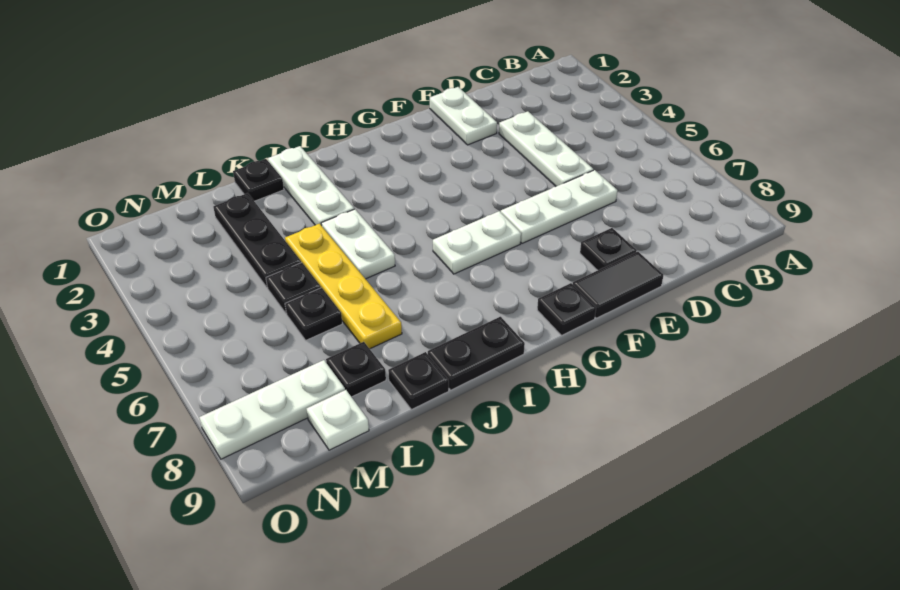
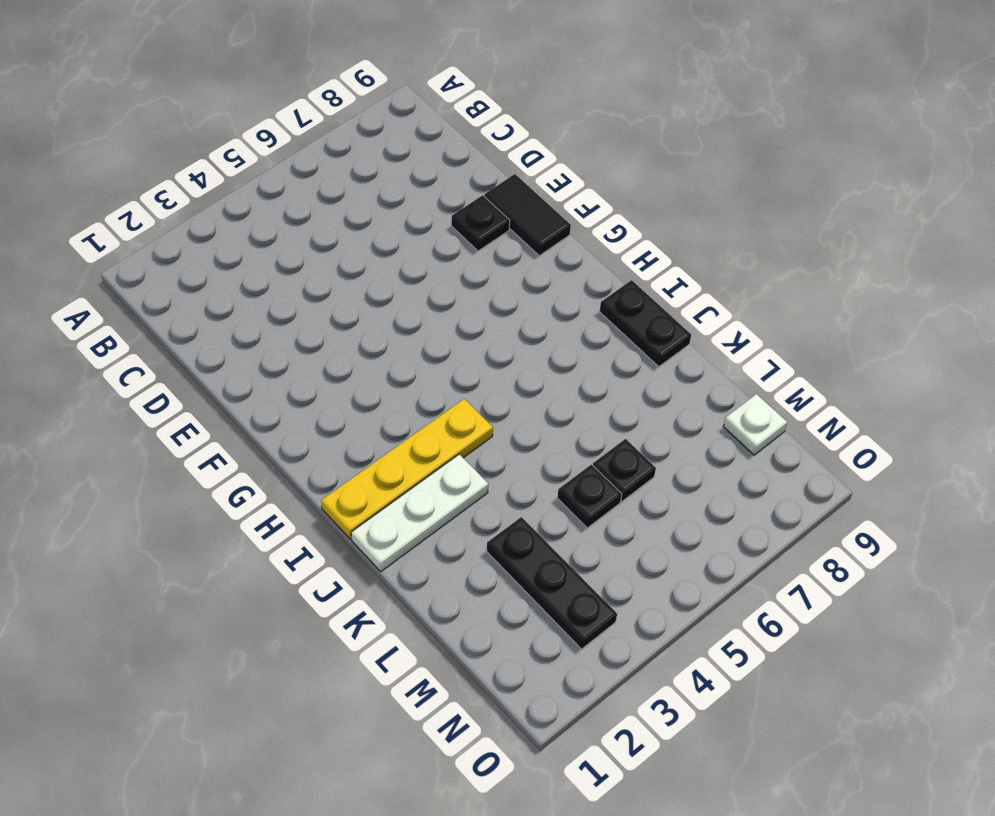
yellow 1x4 plate [321,399,493,539] -> yellow 1x4 plate moved to [285,224,402,349]
black 1x3 plate [487,517,617,649] -> black 1x3 plate turned to [213,193,301,287]
none -> white 1x3 plate [499,111,593,186]
none -> white 1x3 plate [501,170,617,243]
none -> white 1x2 plate [430,87,497,145]

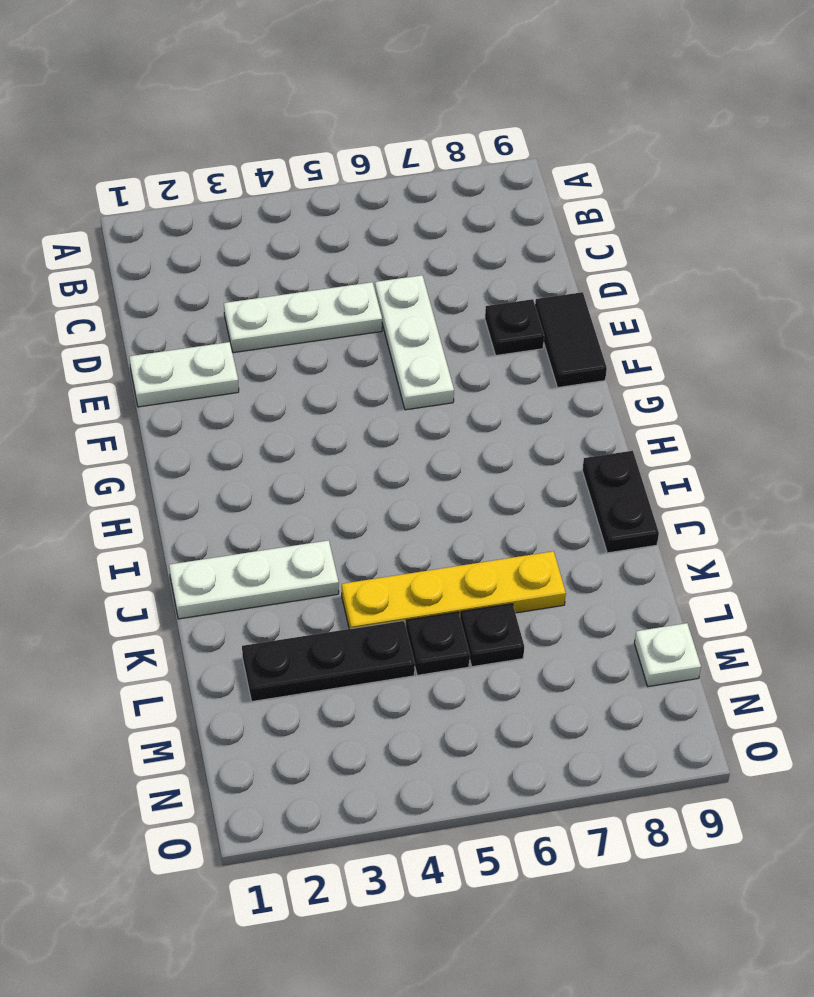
none -> white 1x2 plate [433,211,521,274]
none -> black 1x1 plate [537,283,596,335]
none -> white 1x2 plate [321,209,395,279]

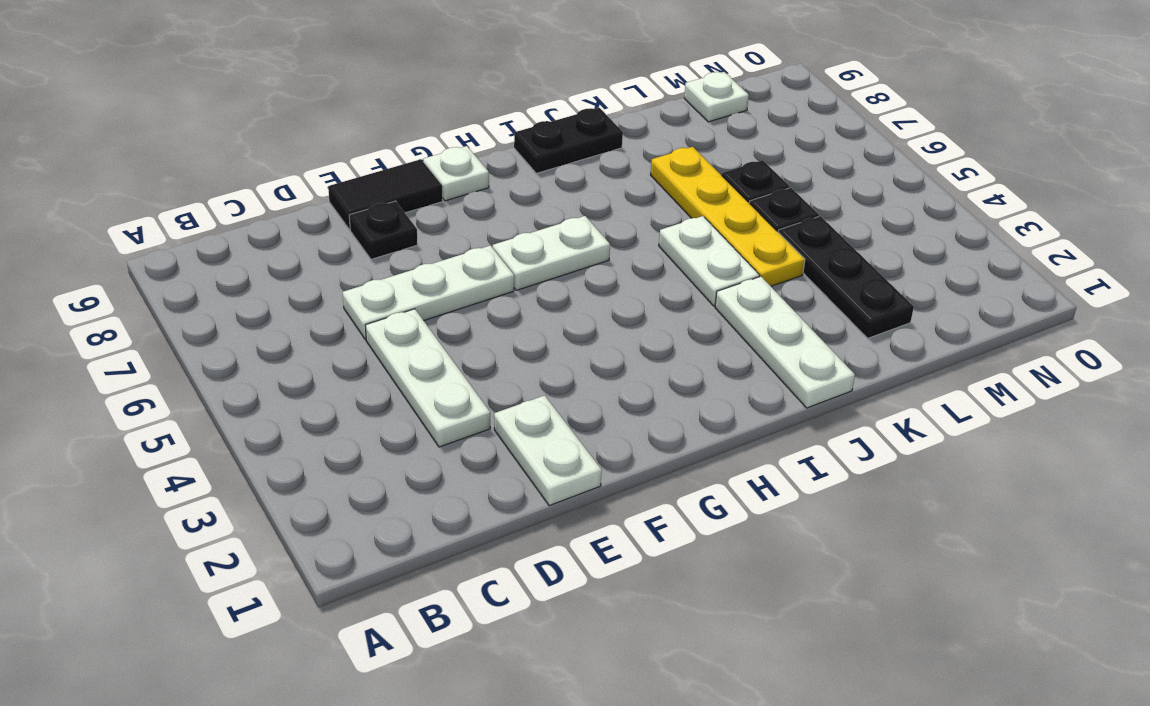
white 1x1 plate [423,146,489,201] -> black 1x1 plate [537,283,596,335]
none -> black 1x1 plate [233,159,284,201]
none -> black 1x1 plate [388,352,449,410]
none -> black 1x1 plate [326,342,386,397]

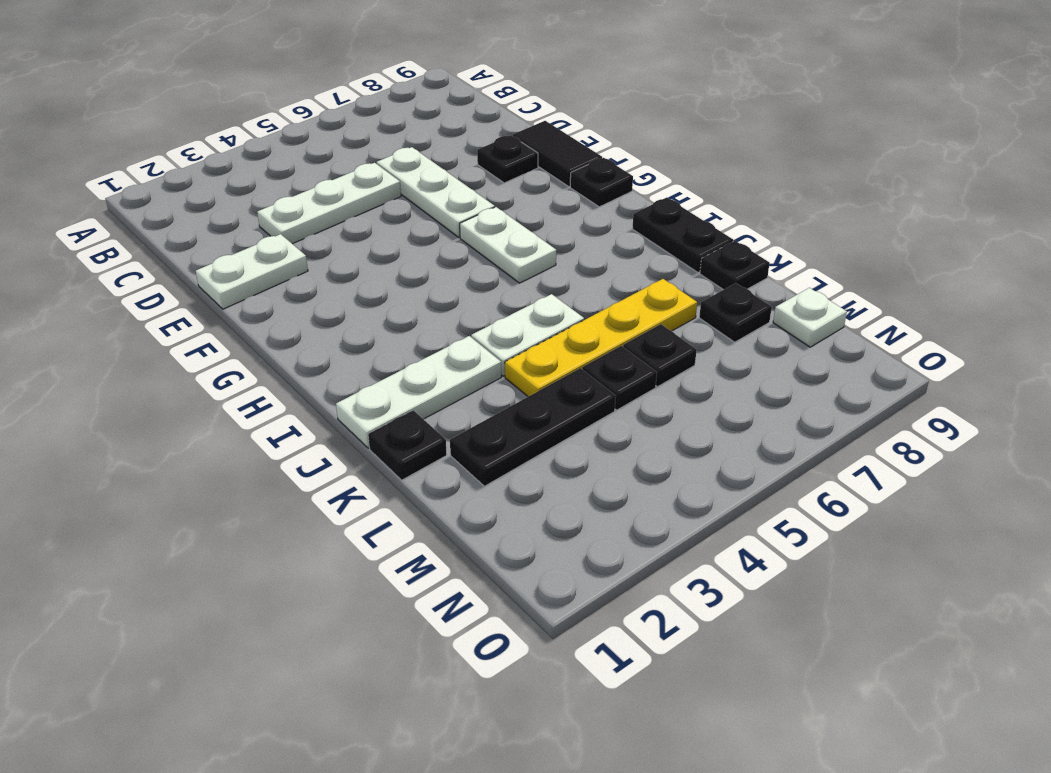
none -> white 1x3 plate [199,360,345,459]

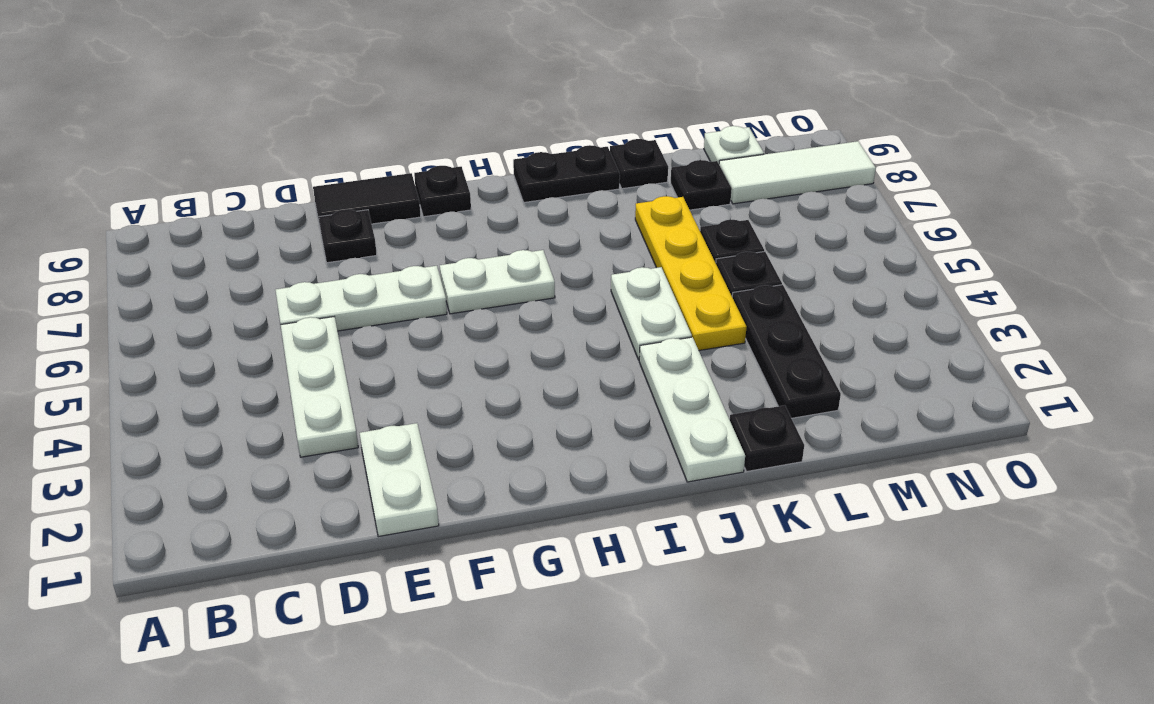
white 1x3 tile [719,141,876,204] -> white 1x3 plate [199,360,345,459]

